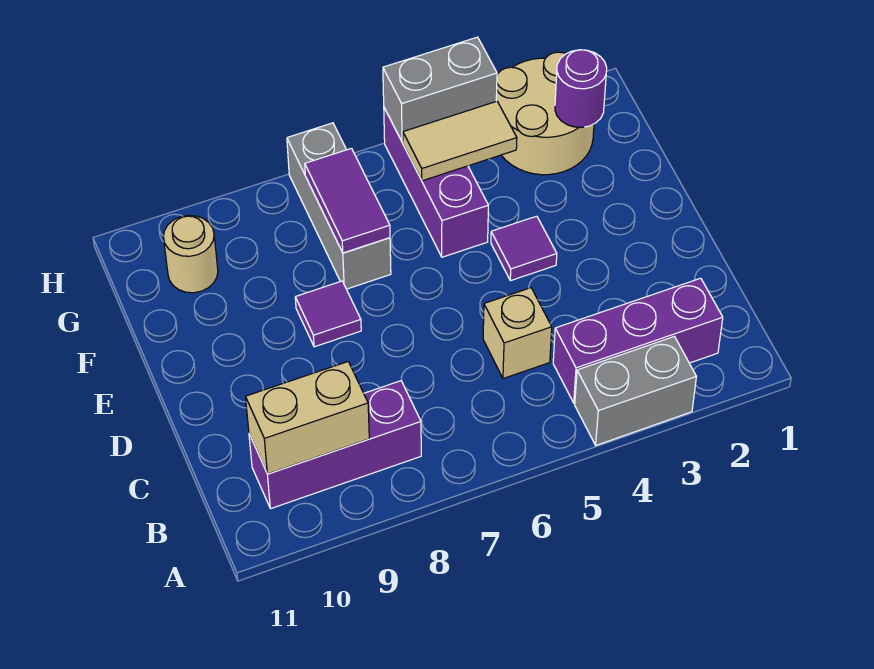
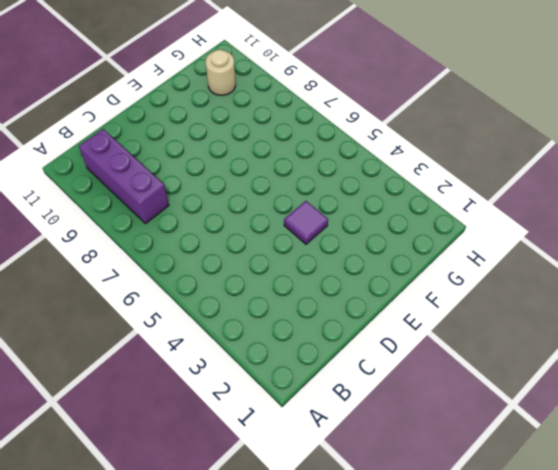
none -> grey 1x2 brick [575,336,696,445]
none -> purple 1x3 brick [553,278,723,403]
none -> tan 1x1 brick [483,288,552,379]

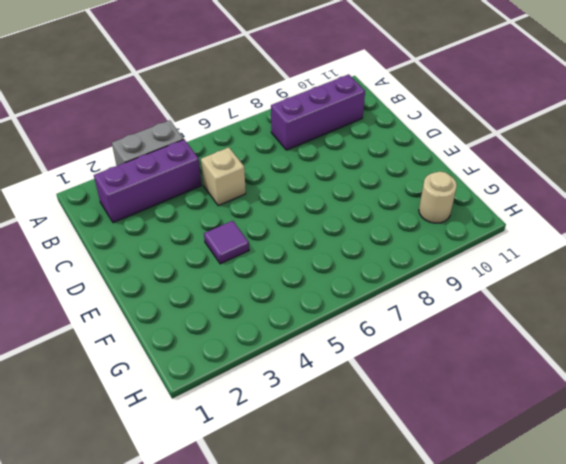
none -> purple 1x1 tile [295,281,361,347]
none -> purple 1x3 brick [384,108,488,257]
none -> grey 1x3 brick [287,123,391,289]

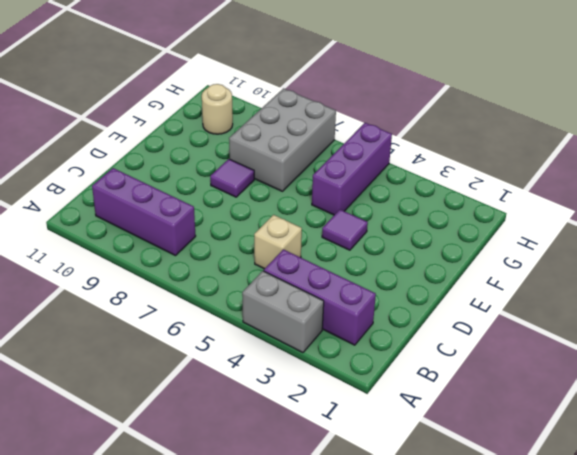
grey 2x3 brick [229,89,336,191] -> grey 1x3 brick [287,123,391,289]
none -> tan 2x2 round brick [496,52,594,175]
none -> tan 1x2 brick [246,362,369,474]
none -> purple 1x2 tile [305,148,390,253]

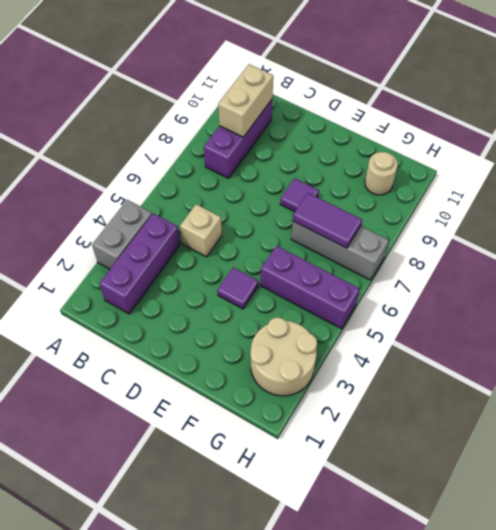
none -> purple 1x1 round brick [555,50,607,128]
none -> tan 1x2 tile [403,101,517,181]
none -> grey 1x2 brick [383,37,497,142]

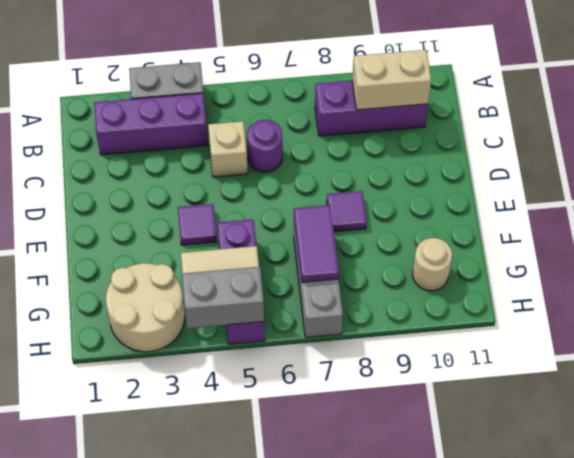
purple 1x1 round brick [247,120,283,172] -> purple 1x1 round brick moved to [555,50,607,128]

